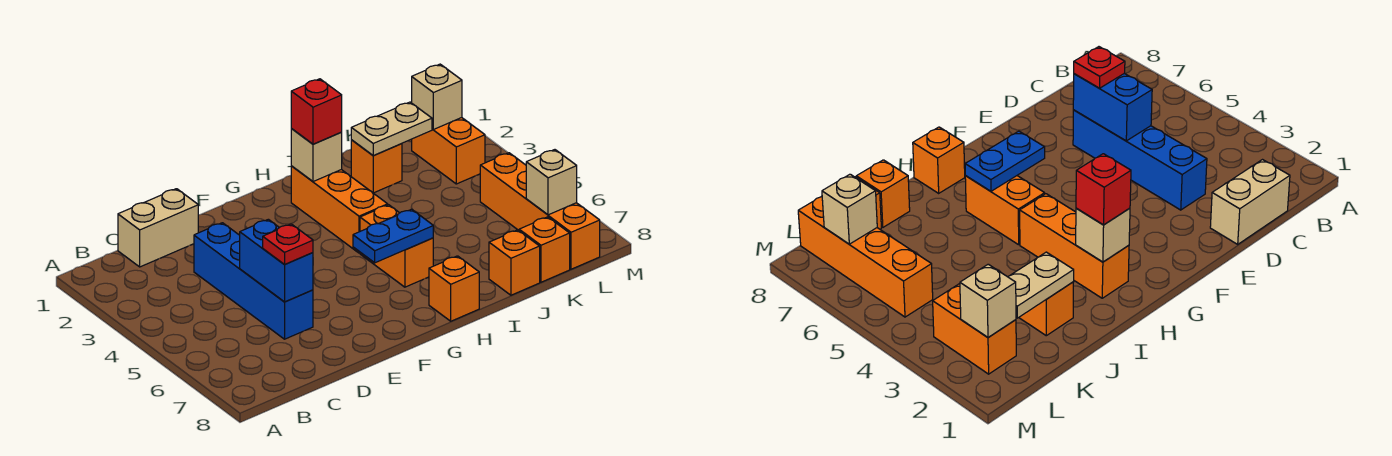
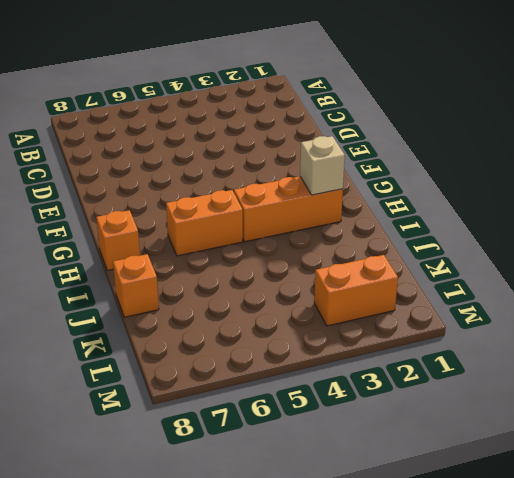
none -> tan 1x2 brick [118,189,198,267]
none -> blue 1x4 brick [194,223,313,339]
none -> orange 1x1 brick [351,140,402,193]

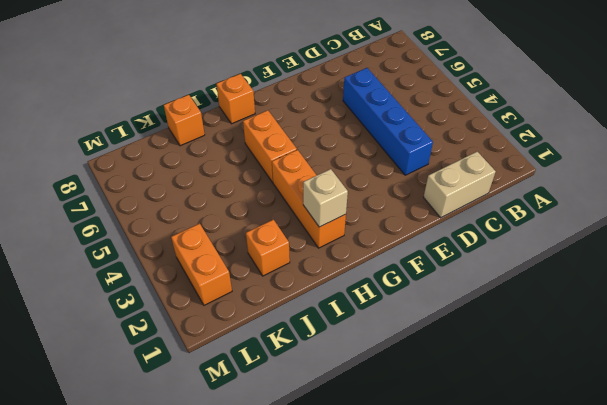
none -> orange 1x1 brick [519,217,570,282]
none -> orange 1x4 brick [480,153,600,269]
none -> blue 1x2 brick [240,219,313,302]

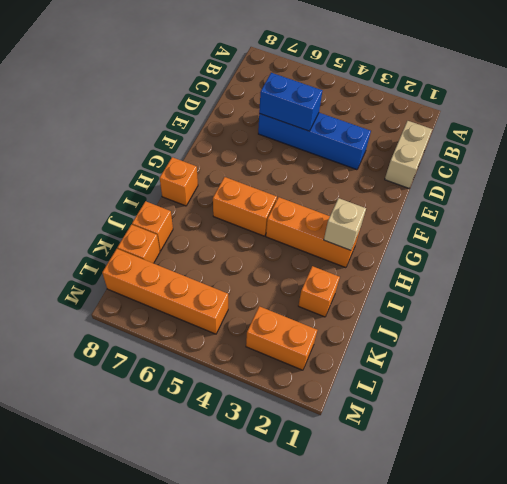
none -> blue 1x2 plate [353,209,433,263]
none -> tan 1x2 plate [351,102,432,156]
none -> tan 1x1 brick [412,64,462,130]

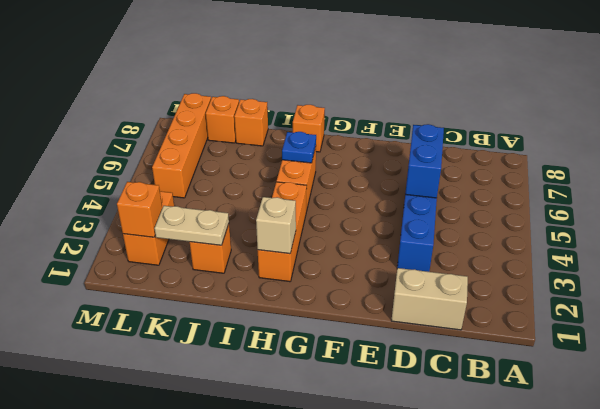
blue 1x1 plate [282,132,316,163] -> blue 1x2 plate [353,209,433,263]
orange 1x1 brick [117,182,162,237] -> tan 1x1 brick [412,64,462,130]
none -> tan 1x1 brick [526,150,577,215]
none -> red 1x1 plate [263,224,313,264]
none -> red 1x1 brick [291,79,342,144]

